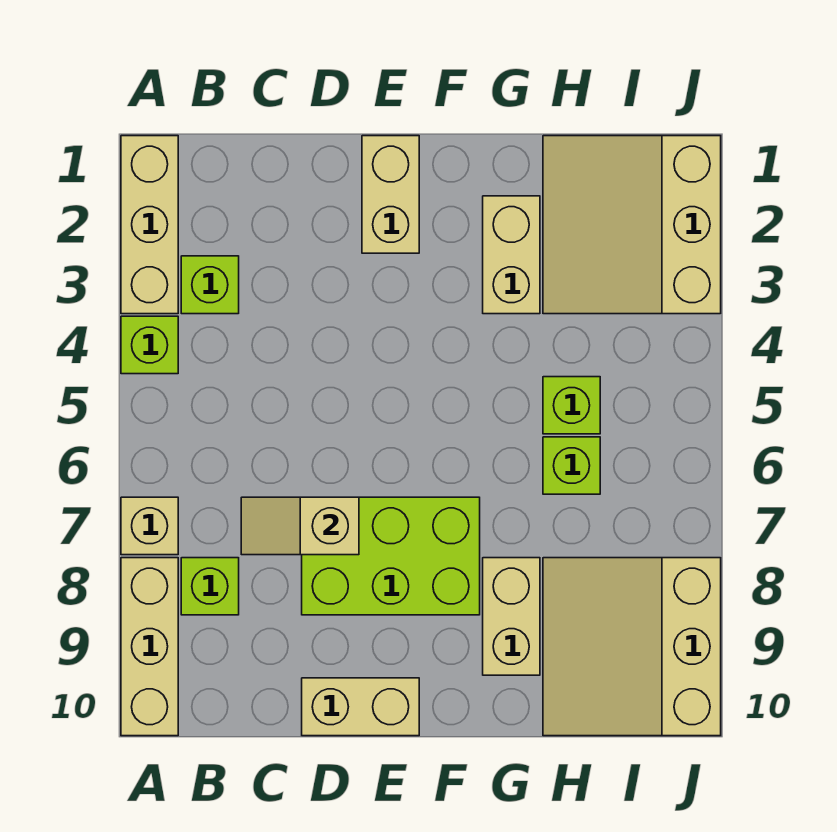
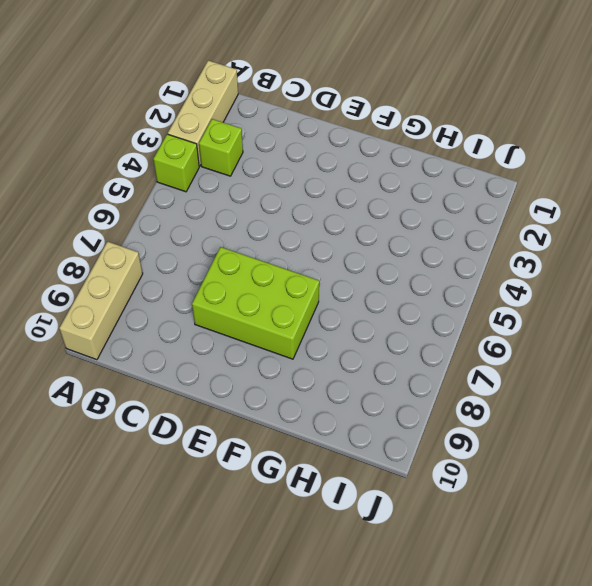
none -> tan 1x1 brick [121,497,178,555]
none -> lime 1x1 brick [181,558,239,615]
none -> tan 1x2 brick [302,678,419,736]

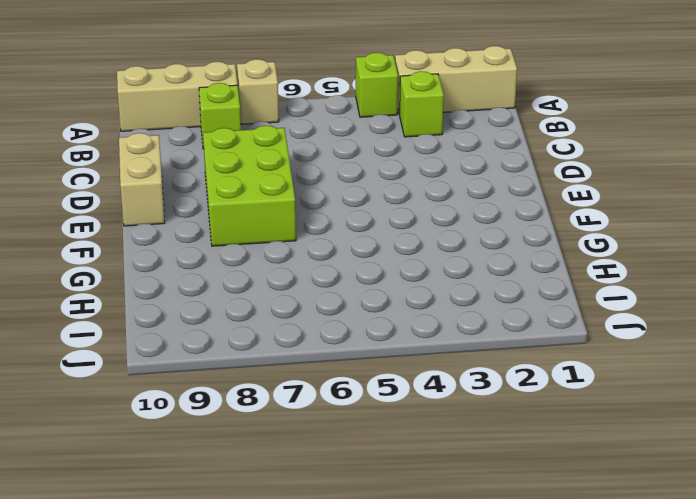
none -> tan 1x2 brick [362,136,419,253]
none -> tan 1x2 brick [483,196,540,314]
none -> tan 1x2 brick [483,558,540,675]

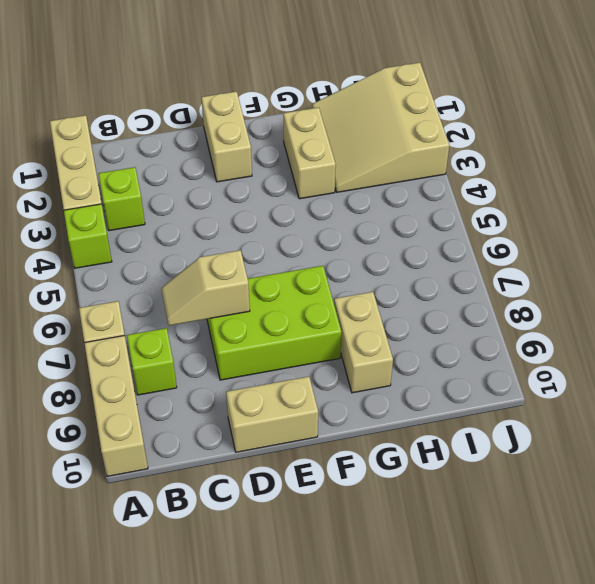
none -> lime 1x1 brick [543,377,600,434]
none -> lime 1x1 brick [543,437,600,494]
none -> tan 3x3 slope [543,558,721,736]

